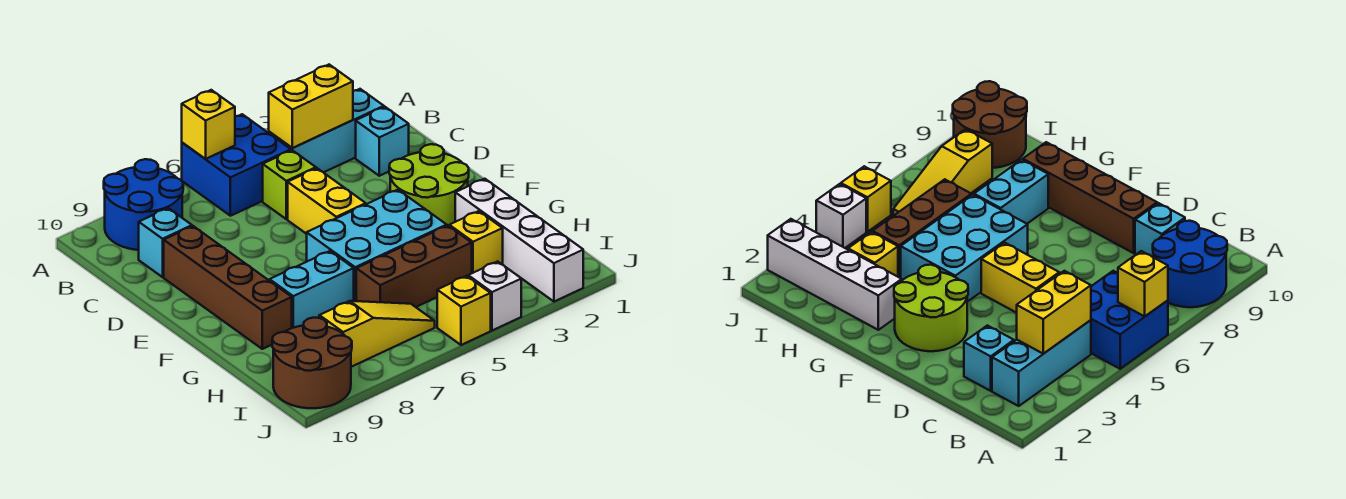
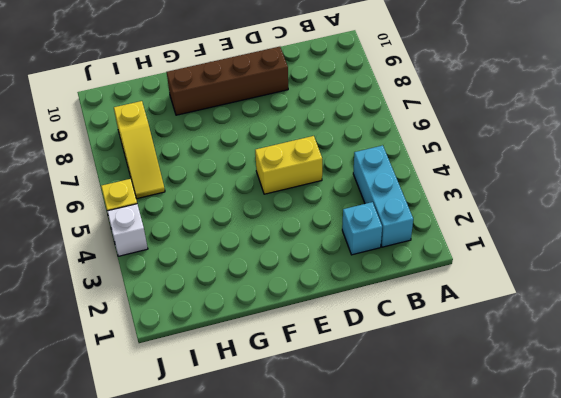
none -> blue 2x2 brick [181,114,291,216]
none -> blue 2x2 round brick [104,159,183,250]
none -> lime 1x1 brick [263,150,316,219]

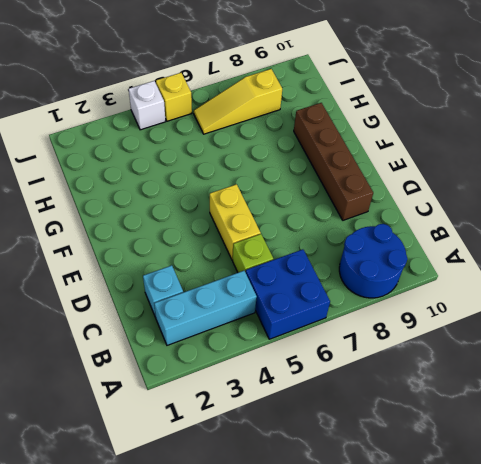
none -> cyan 1x1 brick [139,208,192,277]
none -> lime 2x2 round brick [389,144,469,226]
none -> cyan 2x3 brick [307,190,447,301]

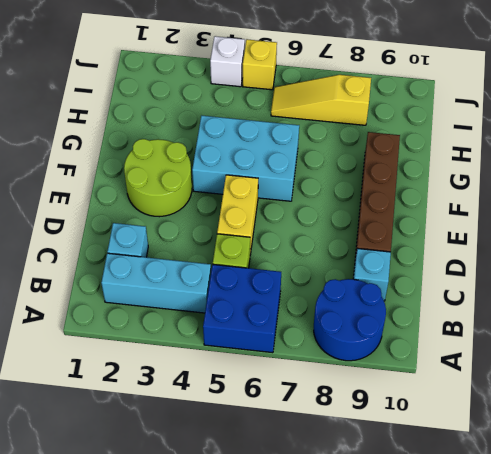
none -> white 1x4 brick [455,179,583,302]
none -> cyan 1x2 brick [270,251,354,328]
none -> yellow 1x1 brick [449,211,503,273]

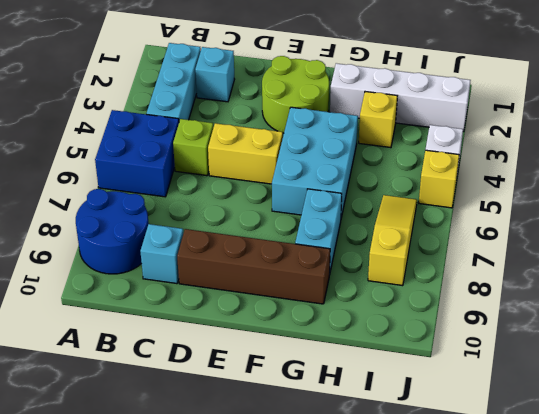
none -> brown 1x3 brick [356,226,472,307]
none -> brown 2x2 round brick [272,318,352,408]
none -> yellow 1x1 brick [182,90,235,159]

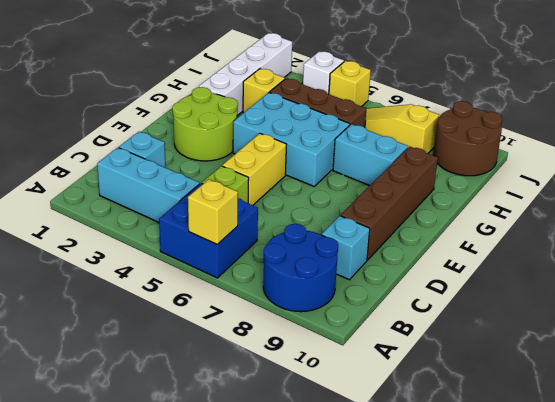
none -> yellow 1x2 brick [269,65,353,148]

